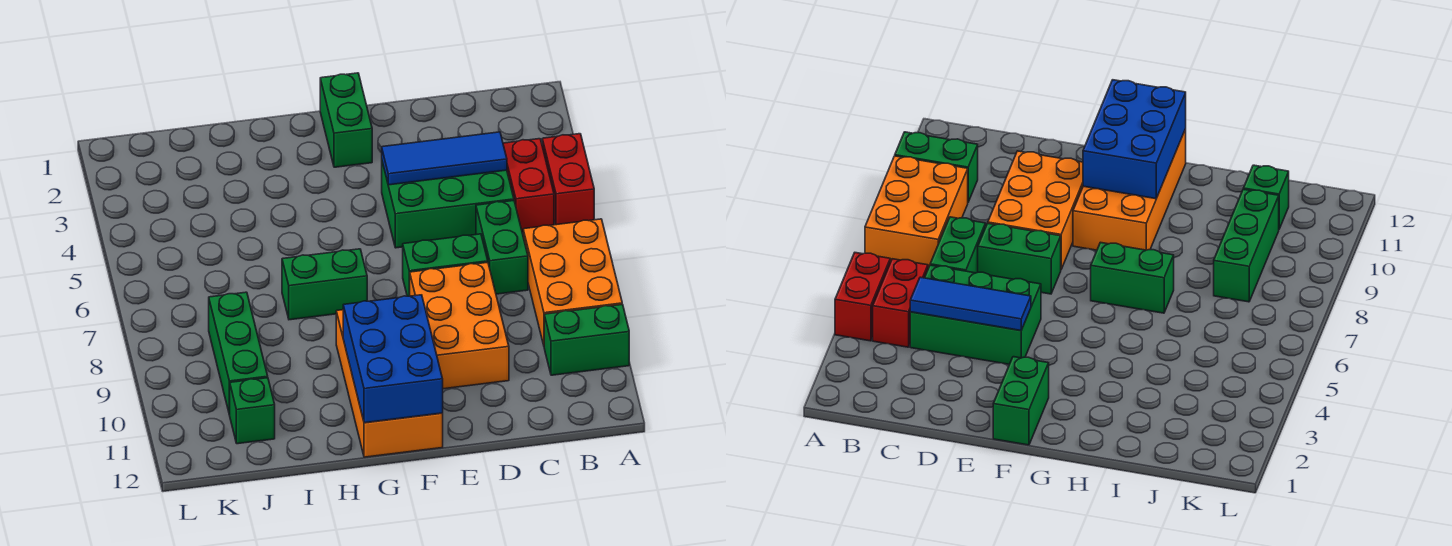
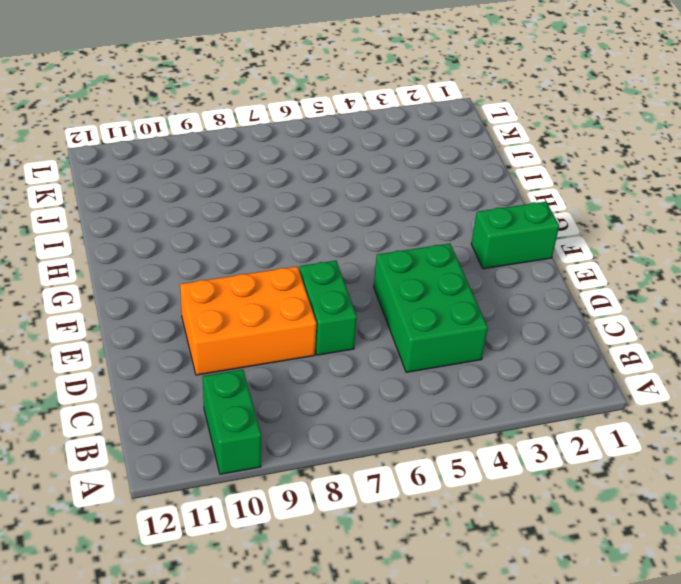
none -> red 1x2 brick [542,134,594,225]
none -> orange 2x3 brick [523,219,622,345]
none -> red 1x2 brick [503,139,554,232]

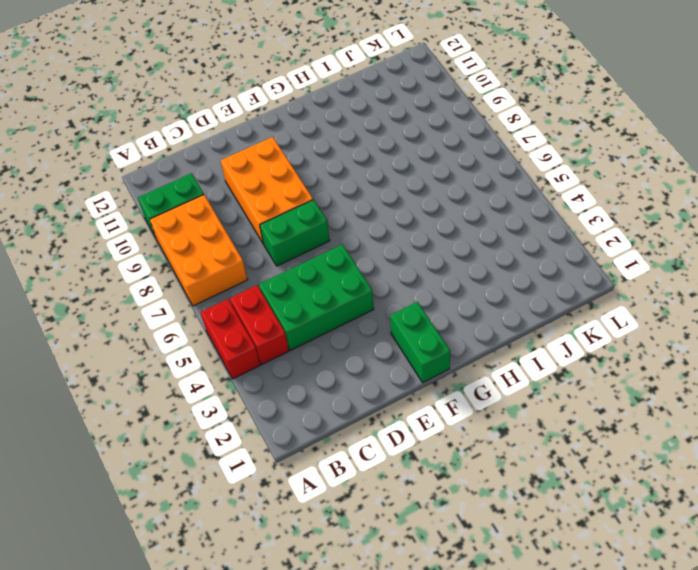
none -> green 1x2 brick [476,201,528,294]
none -> orange 2x4 brick [336,310,443,457]
none -> green 1x2 brick [282,249,367,320]

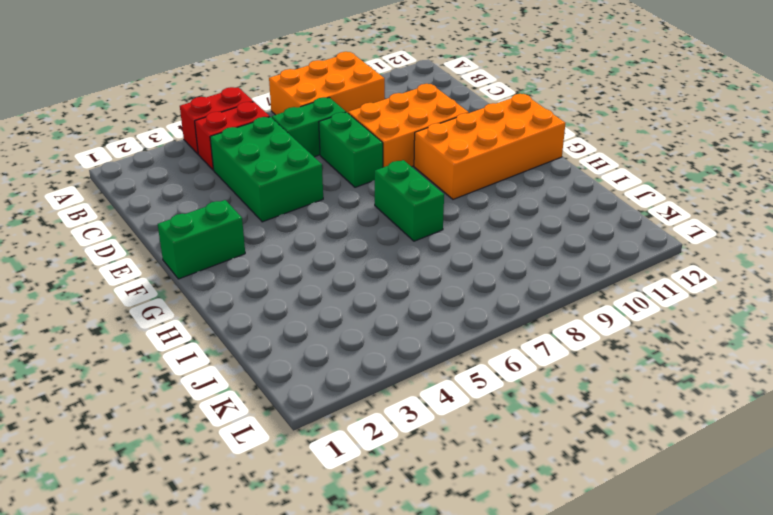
none -> green 1x2 brick [544,304,629,375]
none -> green 1x3 brick [209,292,268,415]
none -> green 1x1 brick [230,378,275,444]

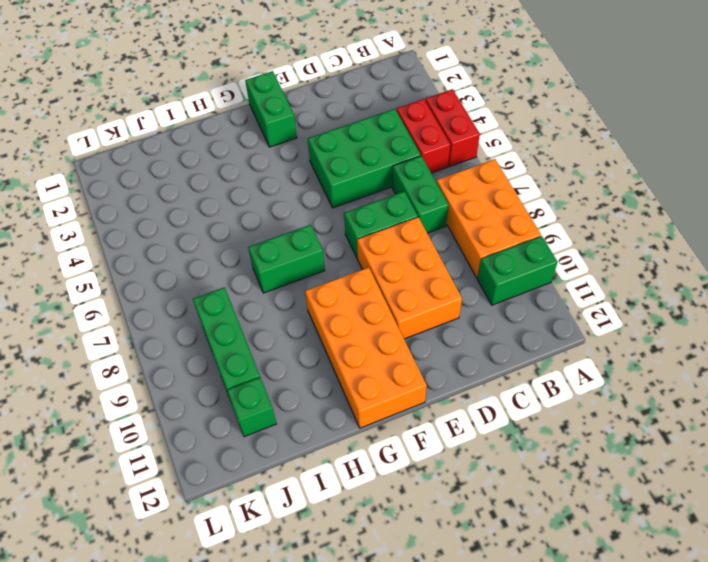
none -> blue 1x3 tile [382,132,507,185]
none -> blue 2x3 brick [343,295,443,423]

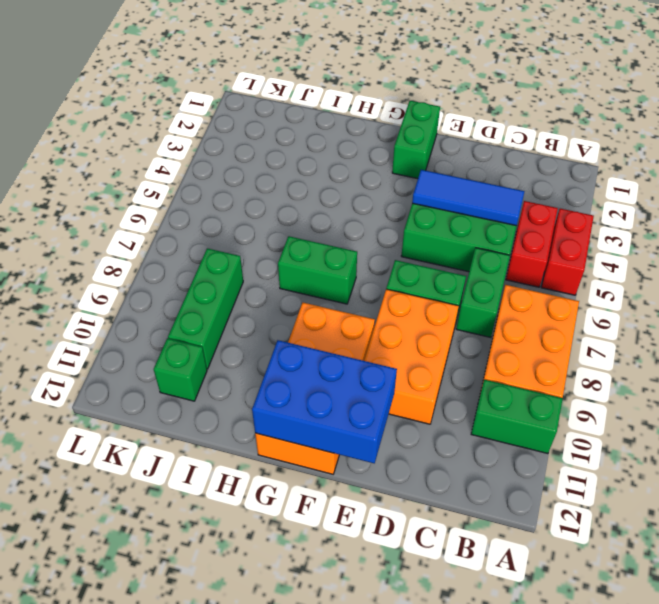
blue 2x3 brick [252,340,397,463] -> blue 2x3 brick turned to [343,295,443,423]

